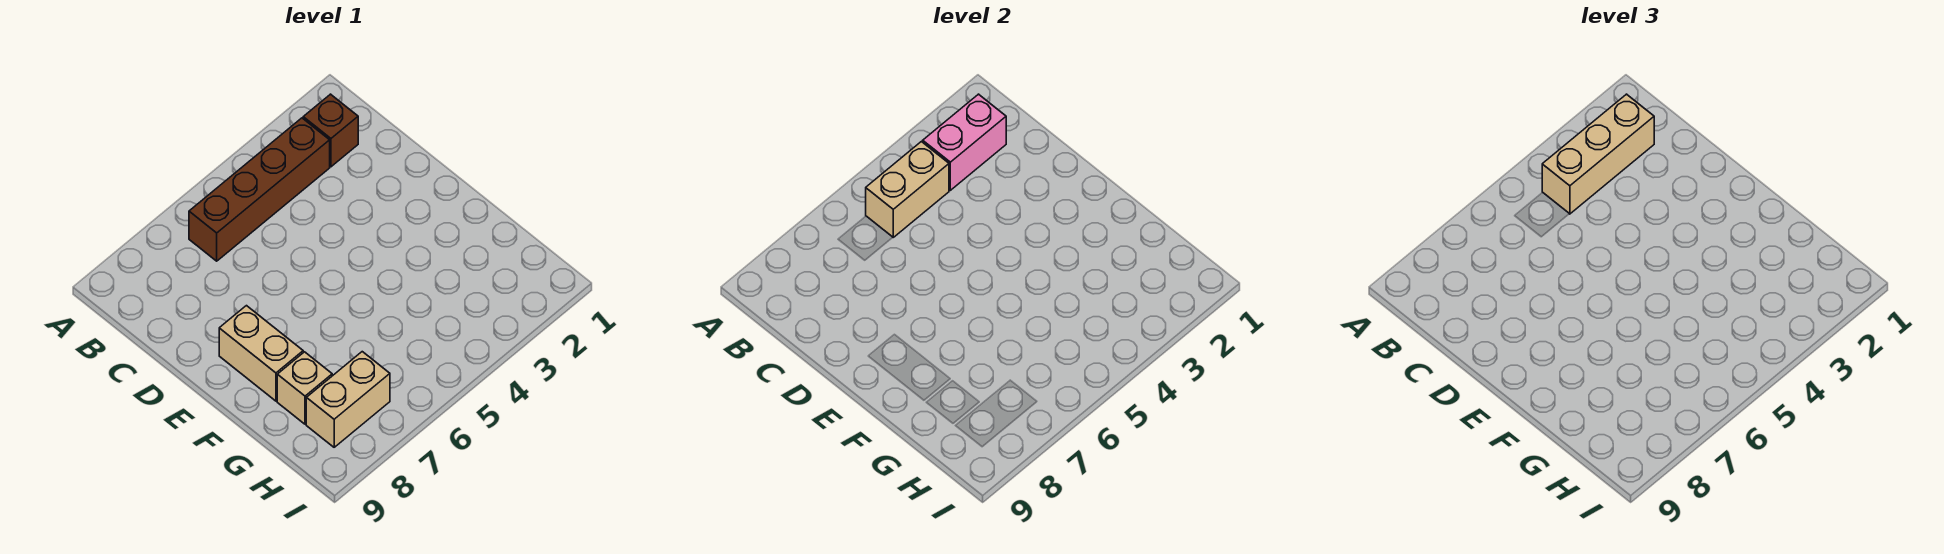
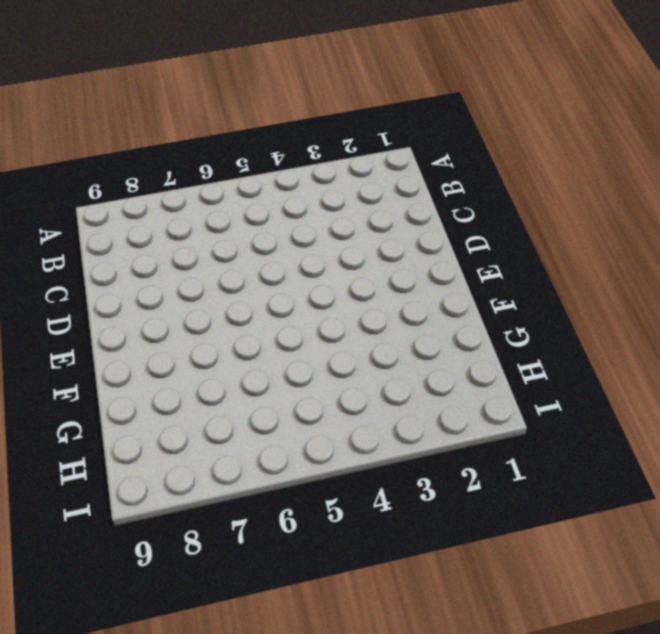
none -> brown 1x1 brick [303,94,358,167]
none -> brown 1x4 brick [189,118,330,261]

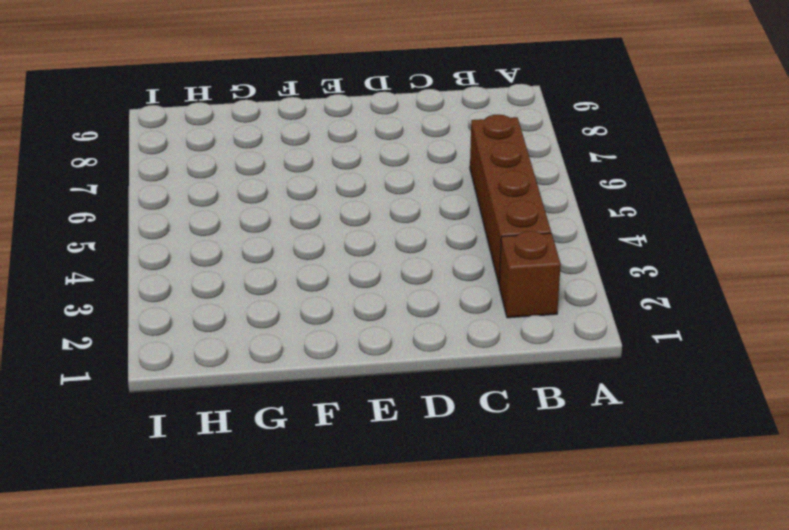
none -> tan 1x2 brick [219,306,303,401]
none -> tan 1x1 brick [277,352,332,424]

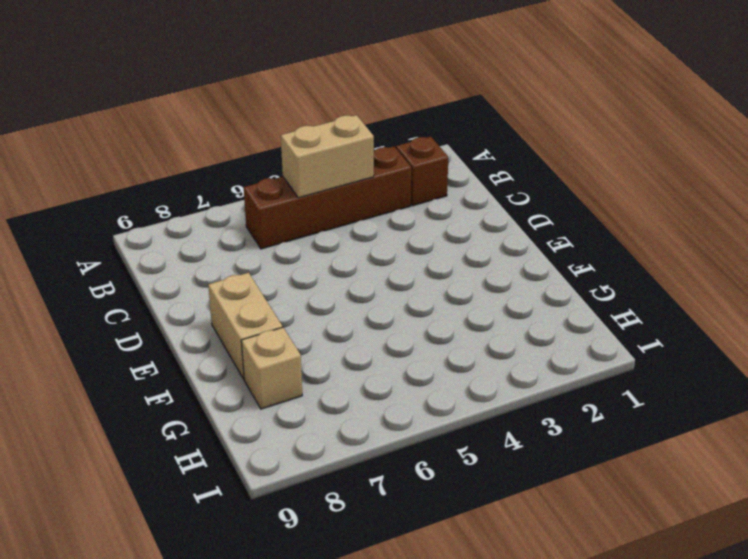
none -> tan 1x2 brick [306,352,390,447]
none -> pink 1x2 brick [923,94,1006,190]

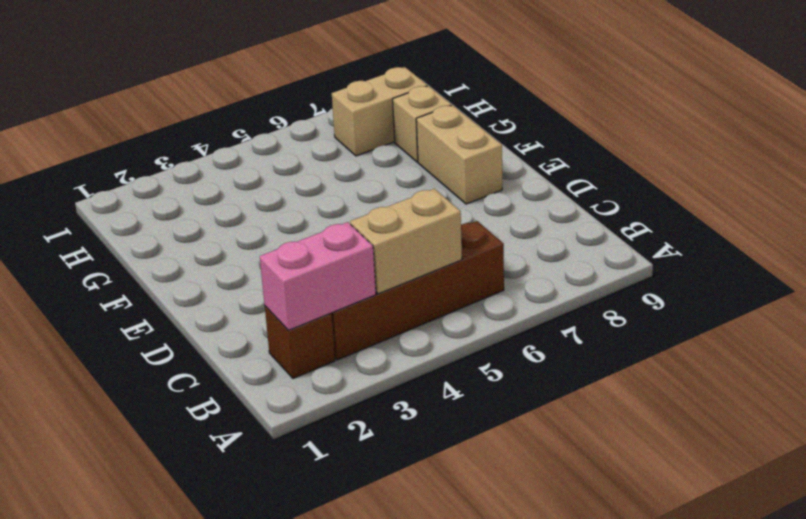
none -> tan 1x3 brick [1542,94,1654,214]

